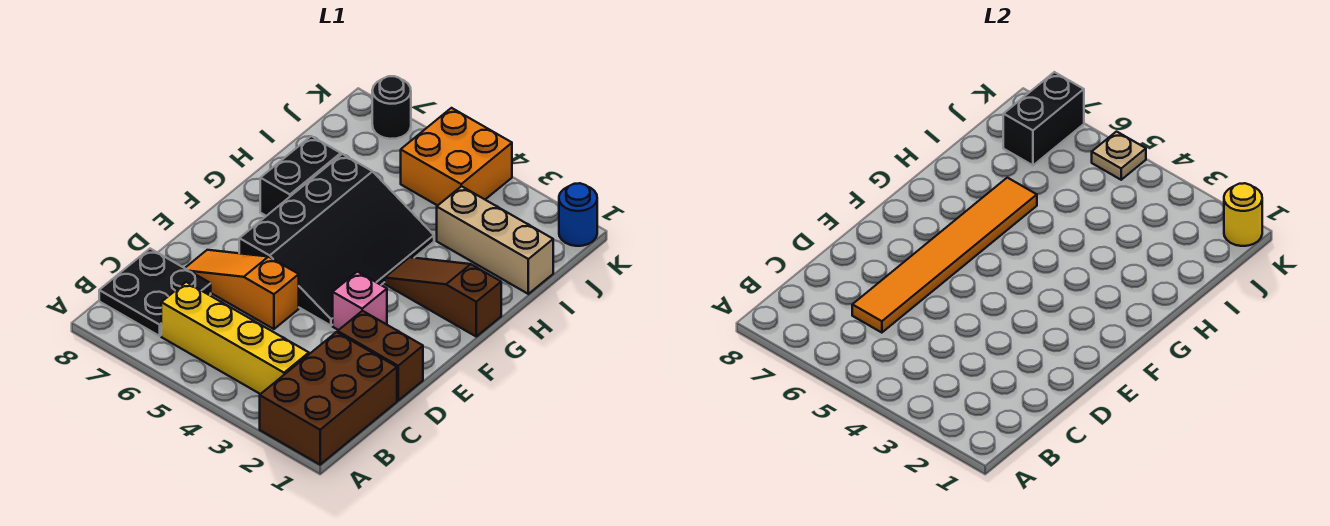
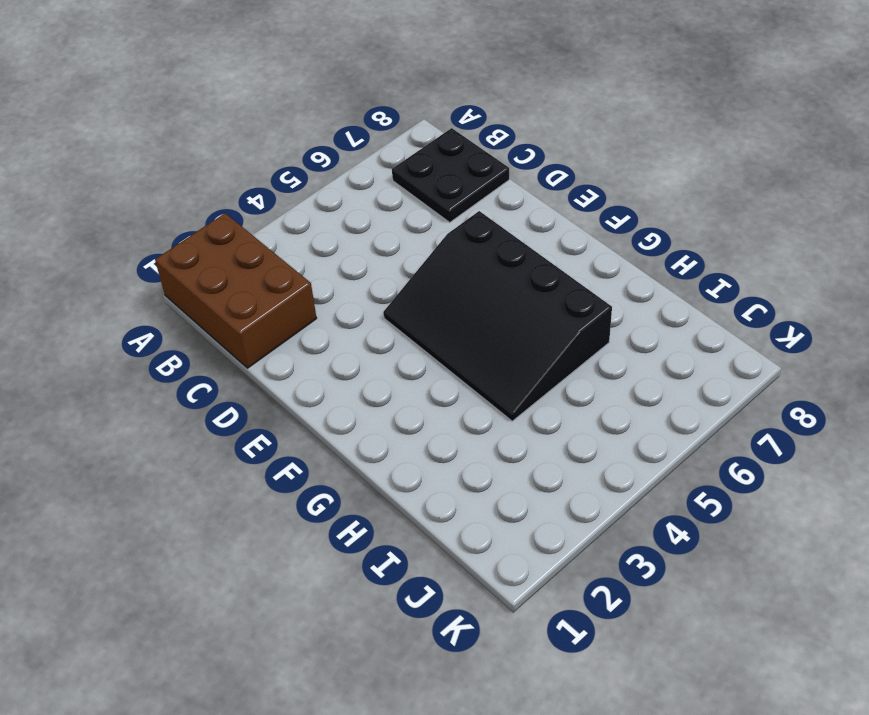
none -> yellow 1x4 brick [161,282,309,394]
none -> brown 1x2 brick [338,311,423,400]
none -> orange 1x3 slope [185,250,299,329]

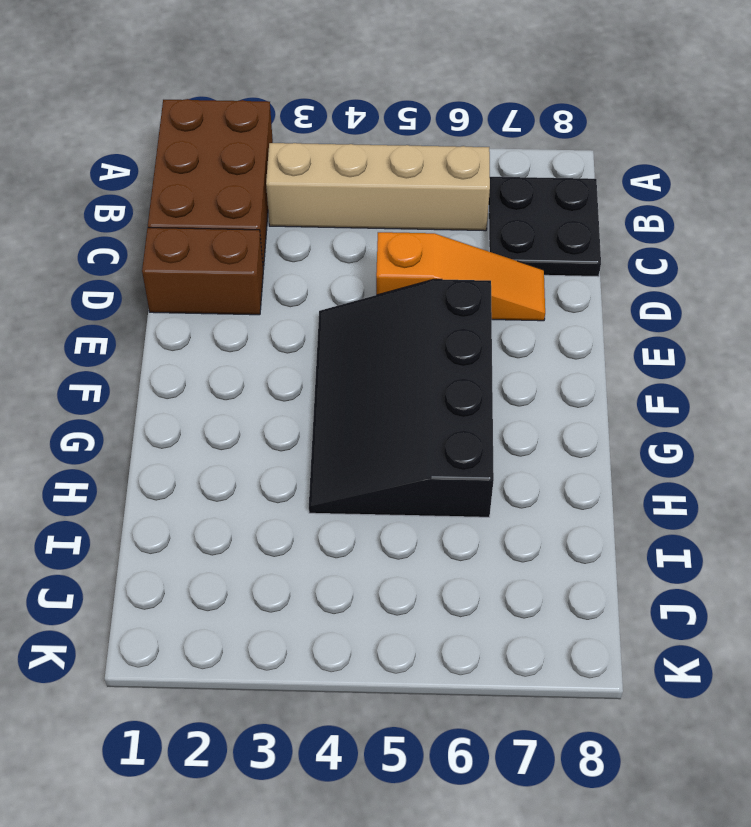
tan 1x4 brick [266,143,490,231] -> yellow 1x4 brick [161,282,309,394]
none -> pink 1x1 brick [333,272,387,330]
none -> brown 1x3 slope [385,257,501,337]
none -> black 1x2 brick [260,136,341,216]

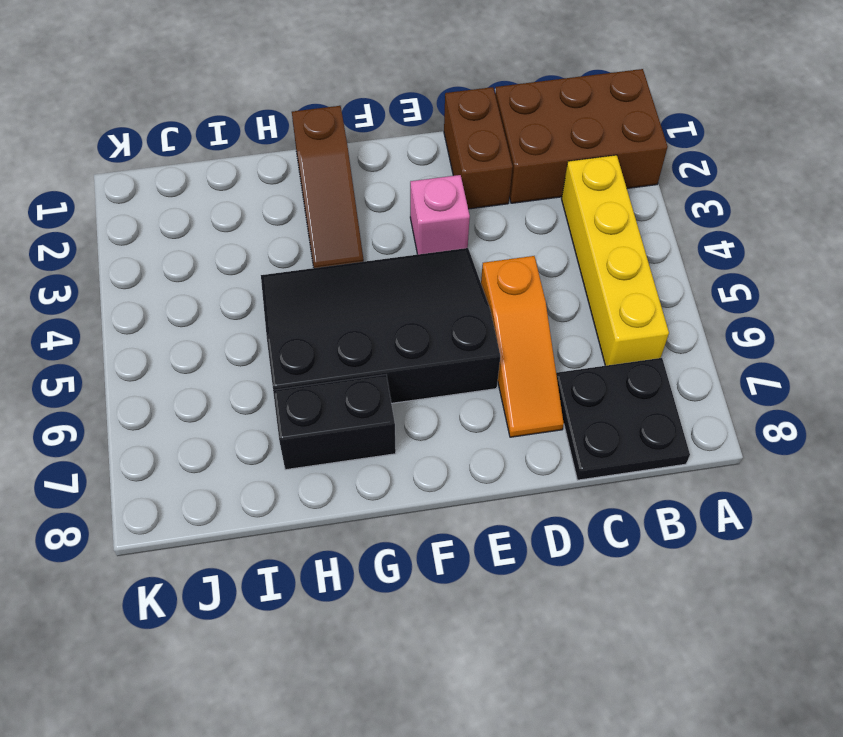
none -> tan 1x3 brick [437,186,553,294]
none -> orange 2x2 brick [401,108,512,206]
none -> blue 1x1 round brick [559,183,597,246]

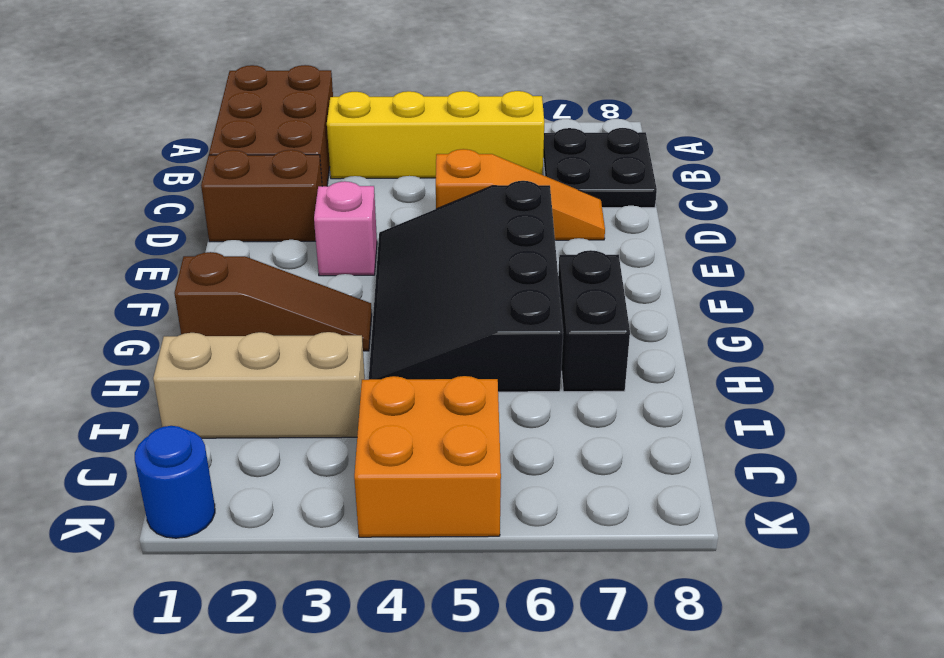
none -> black 1x1 round brick [372,76,411,139]
none -> orange 1x6 tile [852,178,1037,333]
none -> black 1x2 brick [1003,72,1084,165]

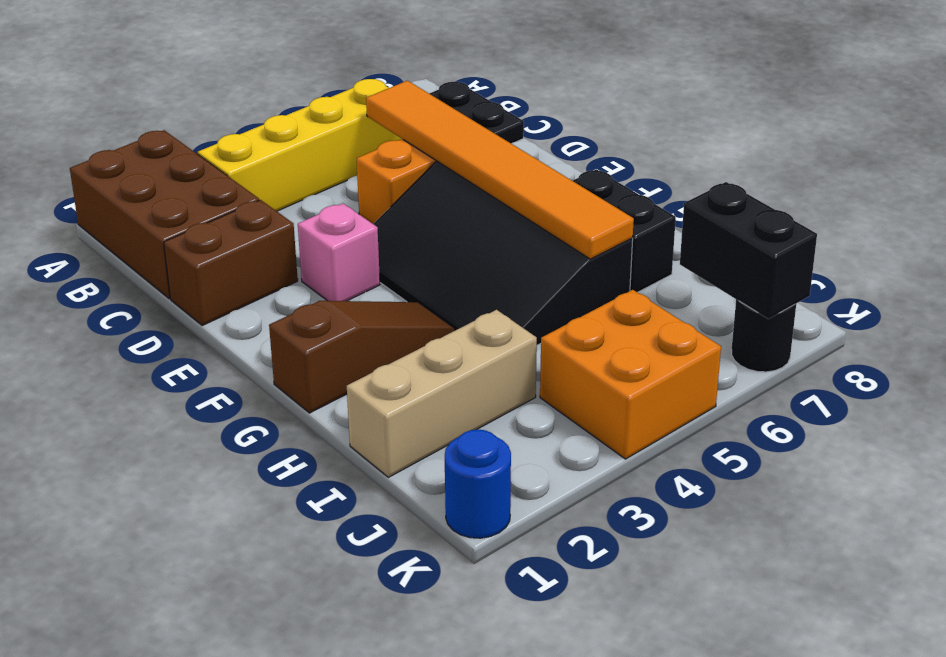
none -> yellow 1x1 round brick [1224,183,1262,246]
none -> tan 1x1 plate [1092,132,1146,180]

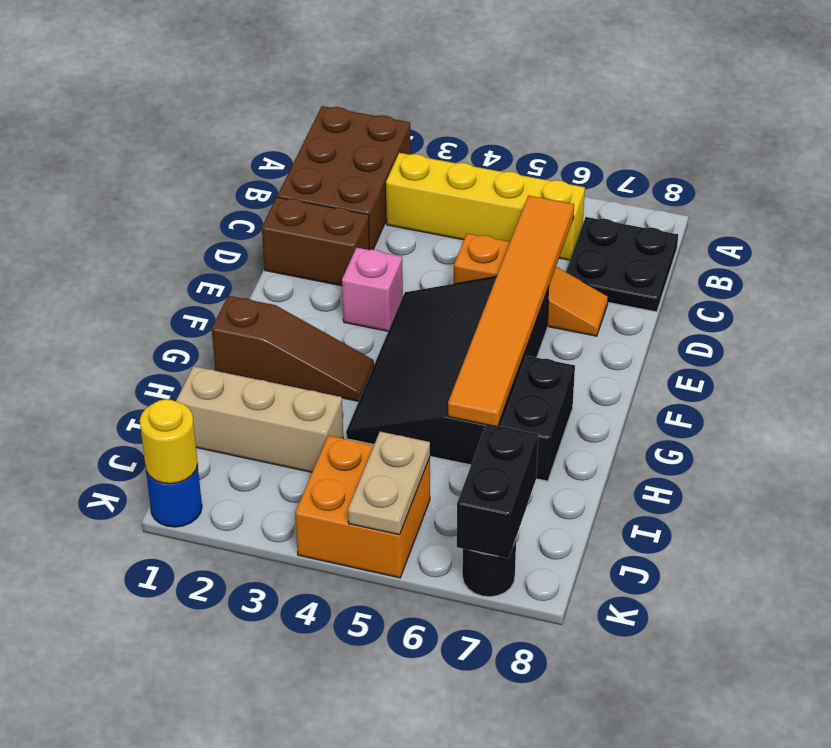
tan 1x2 plate [348,432,430,535] -> tan 1x1 plate [1092,132,1146,180]

